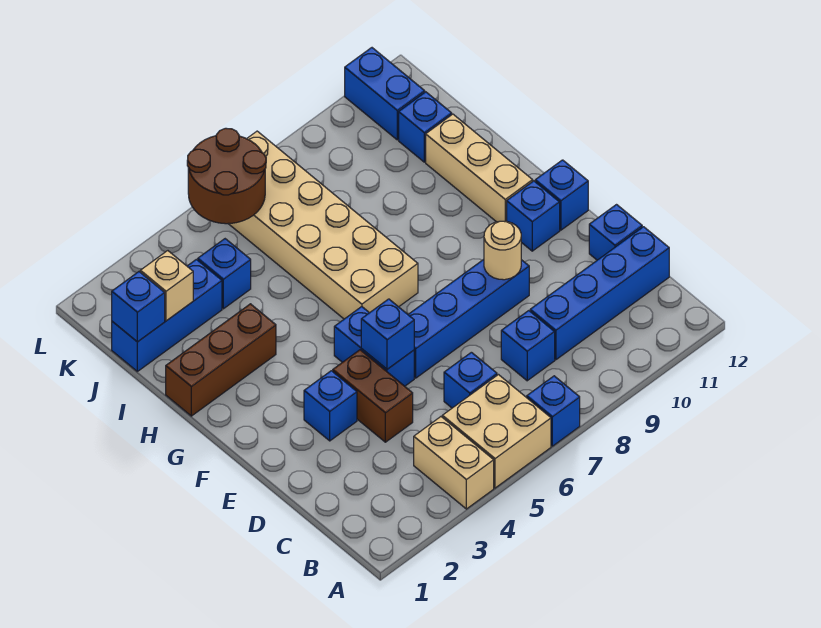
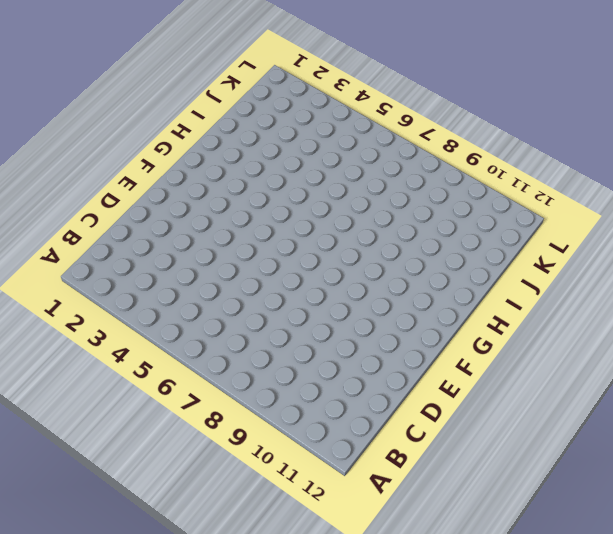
none -> tan 1x2 brick [414,417,494,509]
none -> tan 2x2 brick [442,375,551,488]
none -> blue 1x1 brick [527,376,580,446]

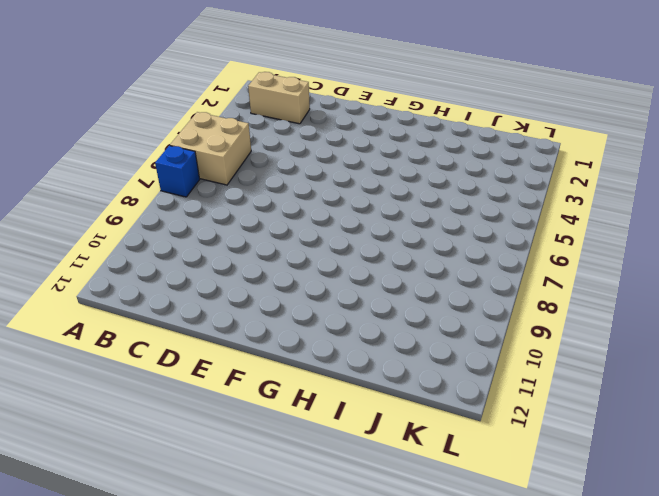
tan 1x2 brick [248,72,310,124] -> tan 1x2 brick moved to [414,417,494,509]
none -> blue 1x1 brick [444,352,497,408]
none -> blue 1x1 brick [501,311,555,381]
none -> blue 1x4 brick [530,227,669,360]

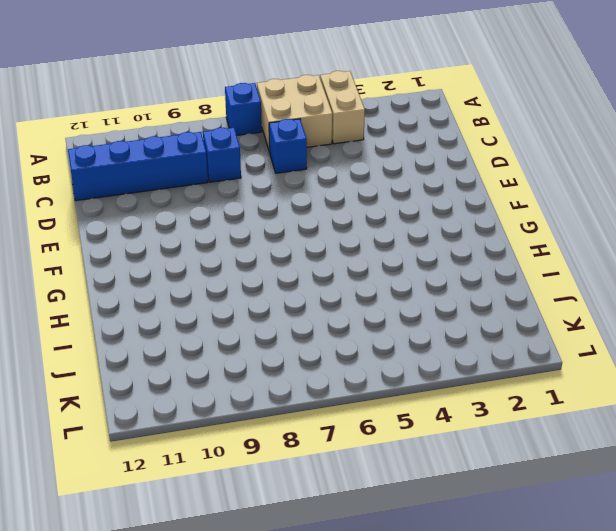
none -> brown 1x2 brick [333,350,413,442]
none -> blue 1x1 brick [589,205,642,260]
none -> blue 1x1 brick [304,371,357,441]

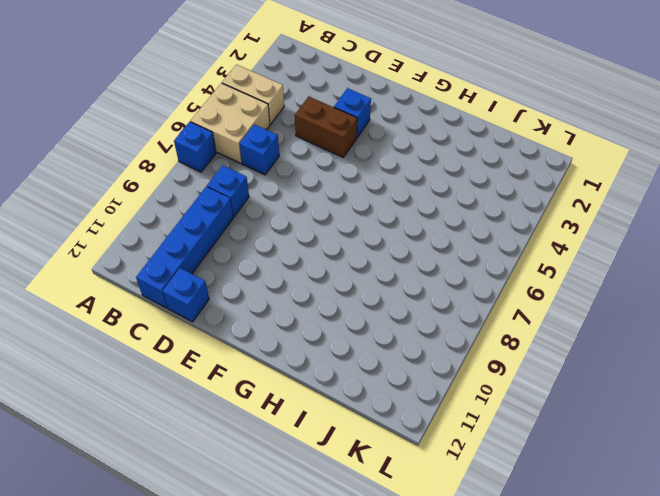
none -> blue 1x2 brick [334,307,414,386]
none -> blue 1x4 brick [408,259,529,378]
none -> blue 1x1 brick [507,181,560,251]

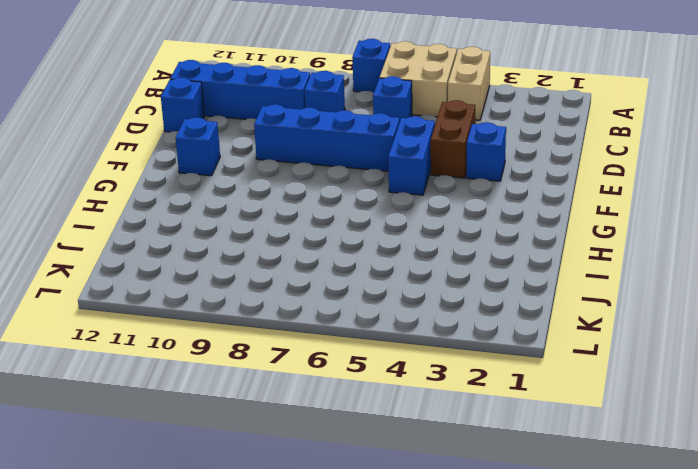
none -> blue 1x1 brick [535,160,588,230]
none -> tan 2x6 brick [228,131,418,319]
none -> tan 1x3 brick [426,114,533,222]

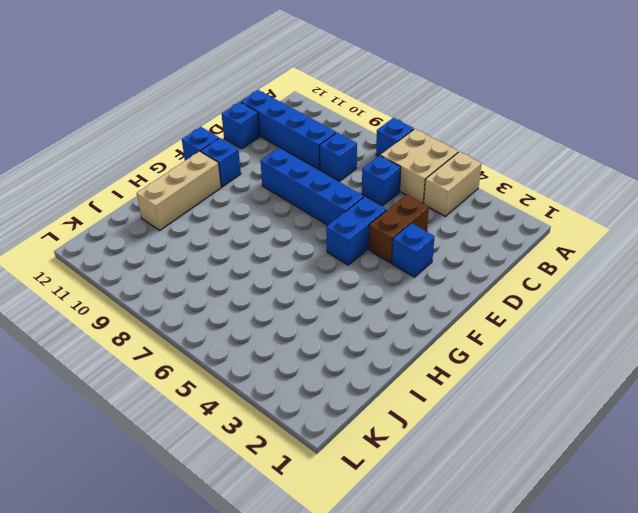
none -> tan 2x6 brick [228,131,418,319]
none -> brown 1x3 brick [166,304,276,416]
none -> blue 1x3 brick [112,259,222,371]

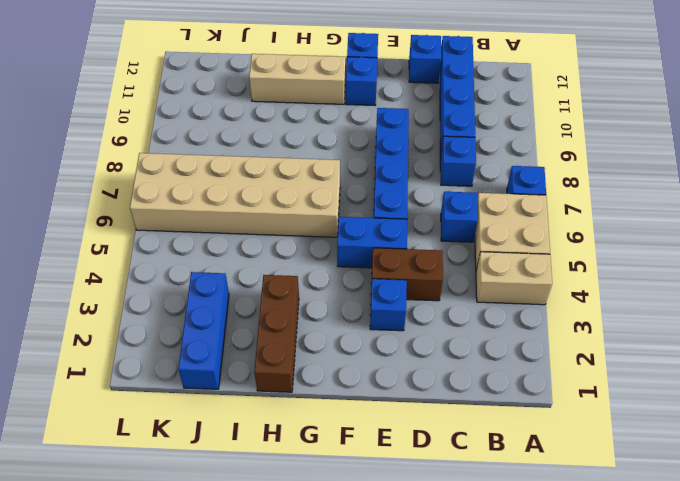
none -> blue 1x1 brick [198,239,251,309]
none -> blue 1x1 brick [399,92,452,162]
none -> blue 1x2 brick [345,48,425,140]

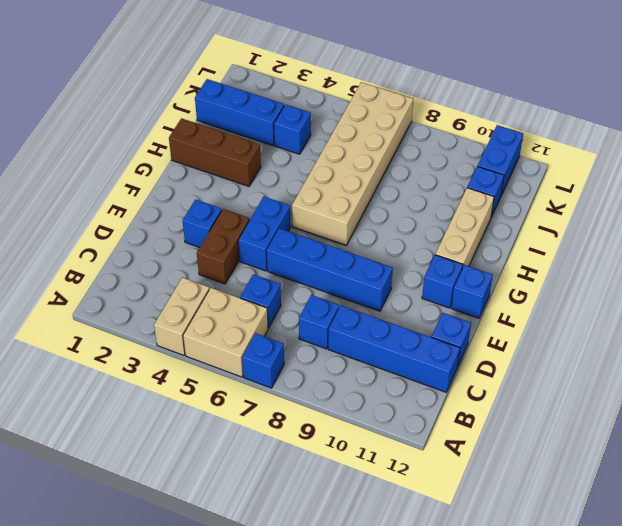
none -> blue 1x1 brick [361,299,414,369]
none -> tan 1x1 round brick [484,221,521,280]
none -> blue 1x1 brick [112,272,165,342]

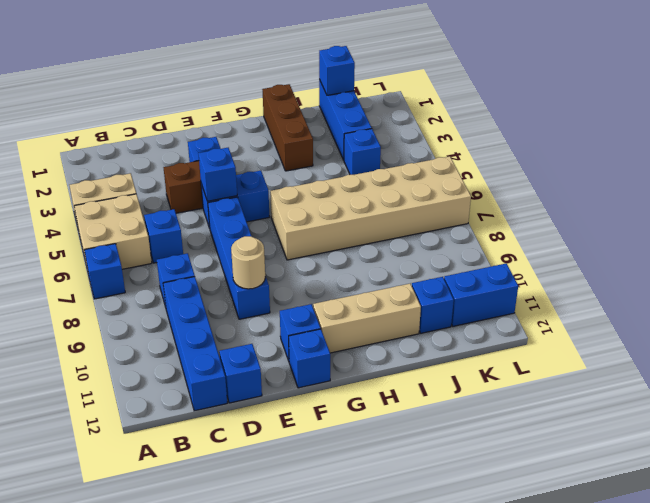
none -> tan 1x1 brick [140,251,193,321]
none -> brown 2x2 round brick [187,128,266,224]

